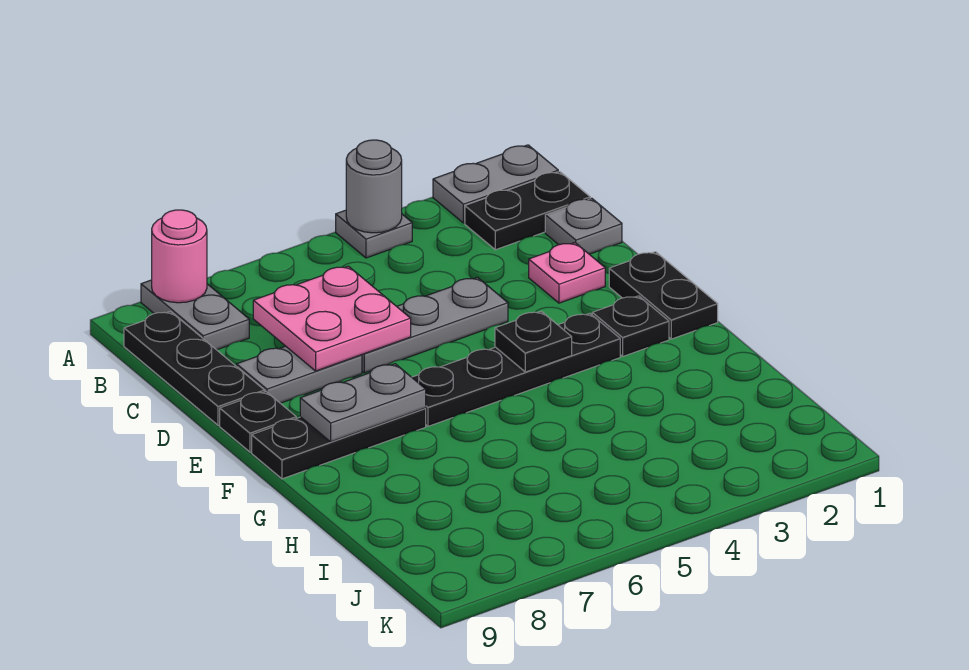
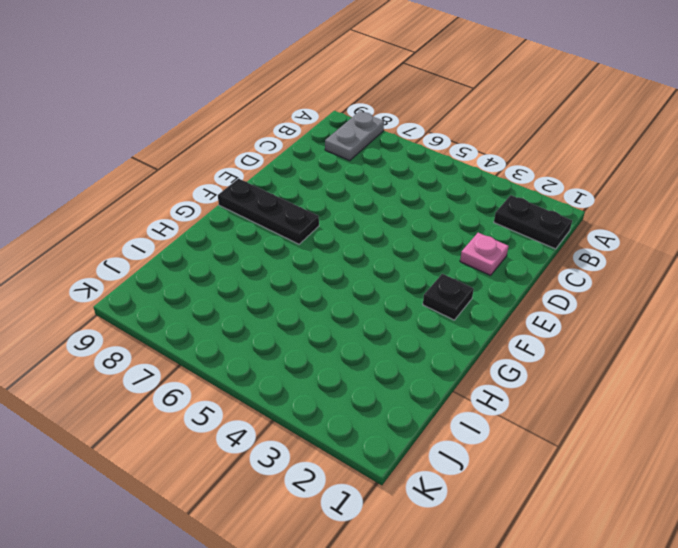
none -> grey 1x2 plate [433,145,558,223]
none -> grey 1x1 plate [336,210,412,258]
none -> black 1x3 plate [124,311,265,425]

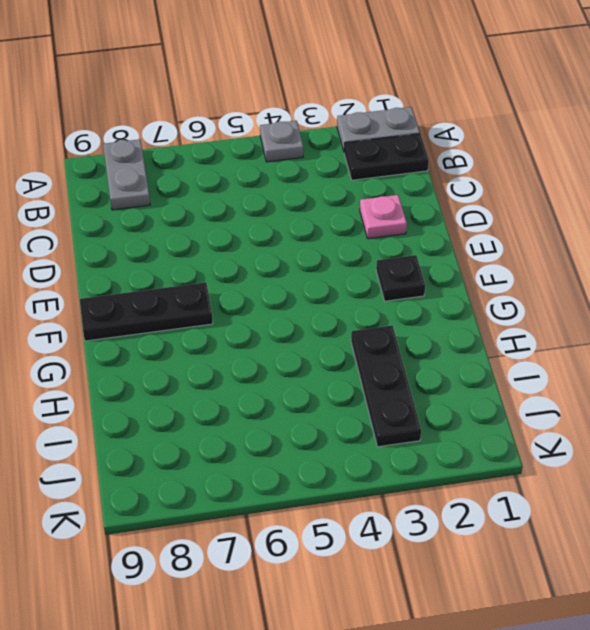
black 1x3 plate [351,326,421,447] -> black 1x3 plate moved to [124,311,265,425]
none -> grey 1x1 plate [545,198,622,254]
none -> grey 1x3 plate [362,277,508,373]
none -> grey 1x2 plate [237,346,362,403]

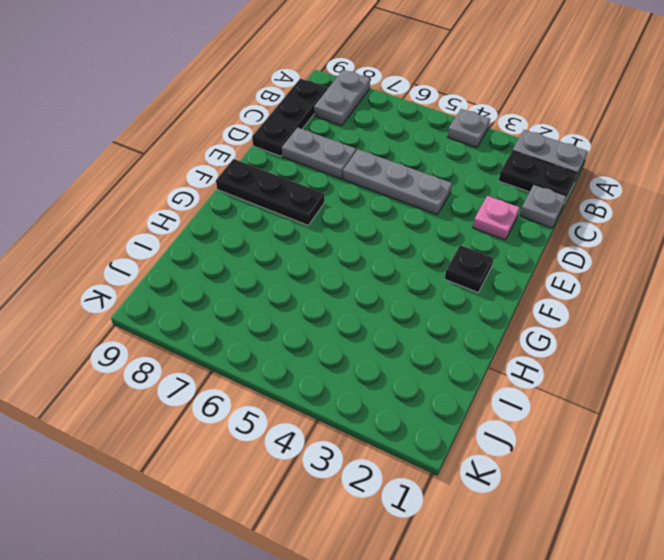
none -> black 1x2 plate [609,252,718,339]
none -> black 1x1 plate [220,392,296,452]
none -> black 1x4 plate [412,313,620,426]

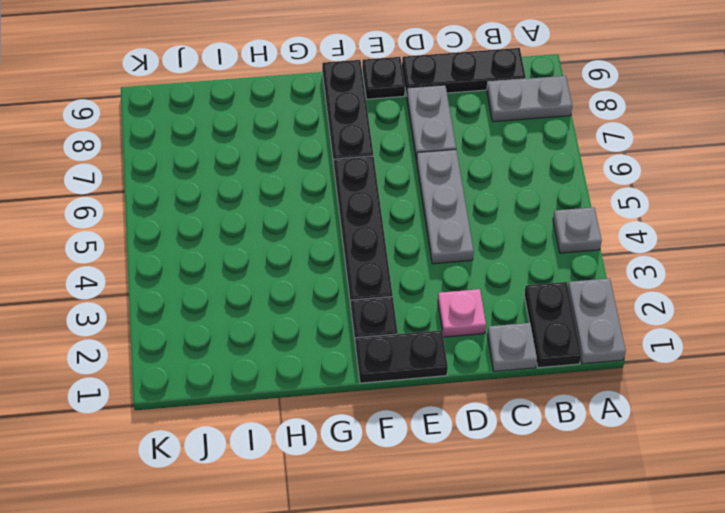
none -> grey 1x1 round brick [346,140,402,233]
none -> pink 1x1 round brick [152,210,207,303]
none -> pink 2x2 plate [253,266,411,371]

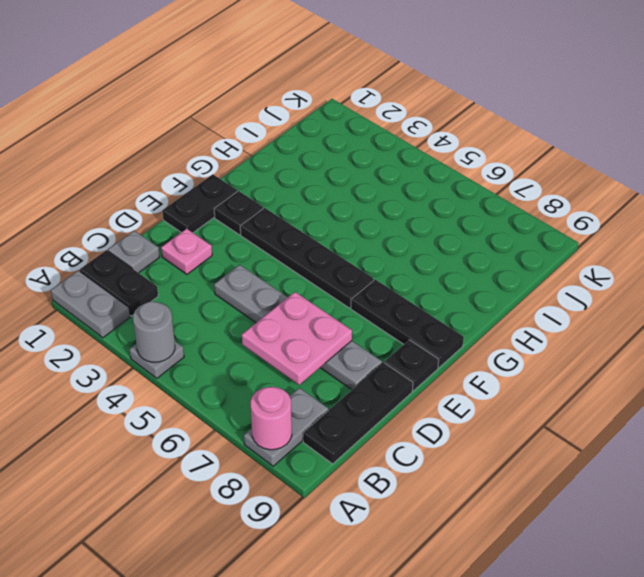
none -> black 1x1 plate [495,311,572,372]
none -> grey 1x2 plate [300,364,426,442]

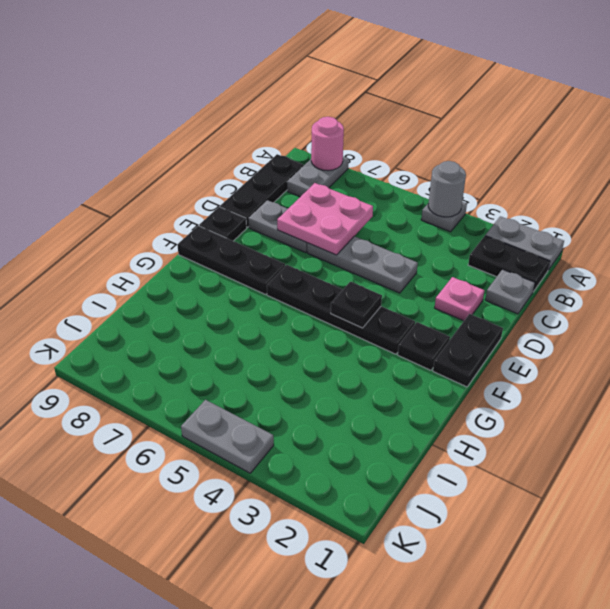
grey 1x2 plate [181,400,274,473] -> grey 1x2 plate moved to [300,364,426,442]

